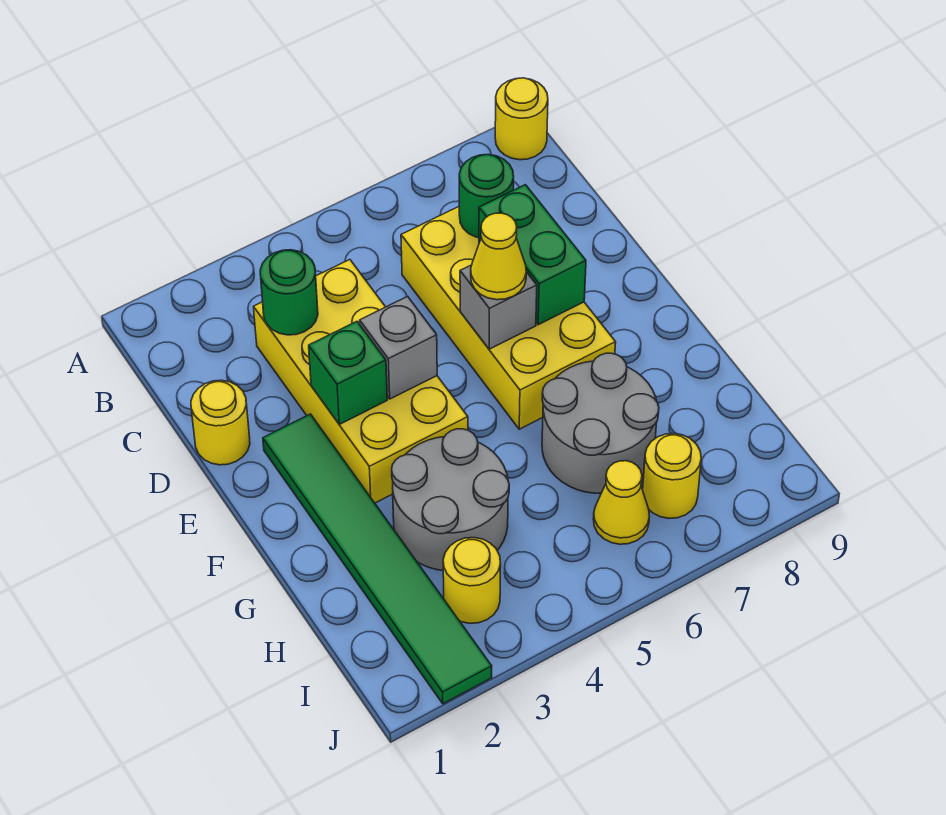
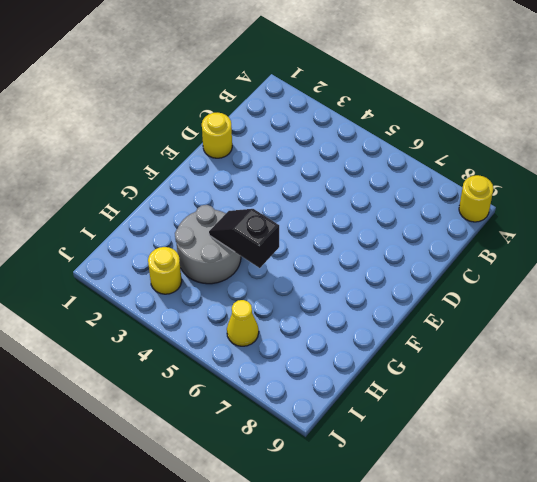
black 1x2 slope [209,209,279,268] -> none
none -> yellow 2x4 brick [254,260,468,503]
none -> yellow 2x4 brick [401,207,616,429]
none -> green 1x6 tile [263,414,492,704]

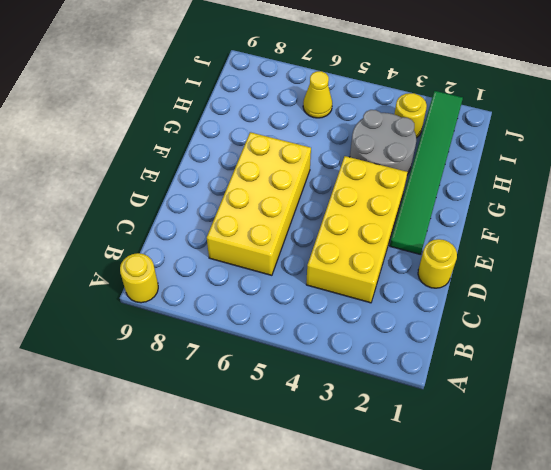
none -> grey 2x2 round brick [542,353,659,493]
none -> yellow 1x1 round brick [643,433,701,518]
none -> green 1x1 round brick [260,250,318,335]

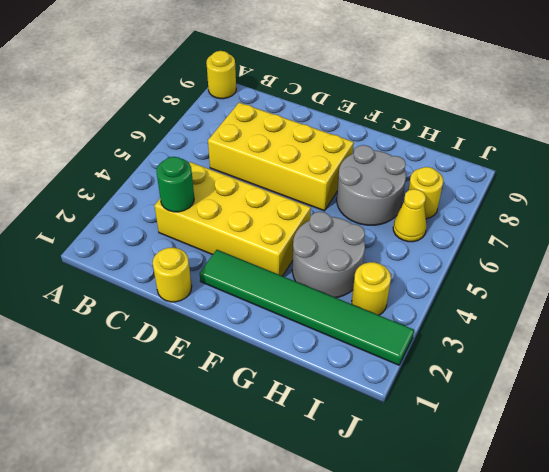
none -> green 1x1 round brick [459,155,514,238]
none -> green 1x2 brick [479,185,586,325]
none -> green 1x1 brick [309,322,387,424]

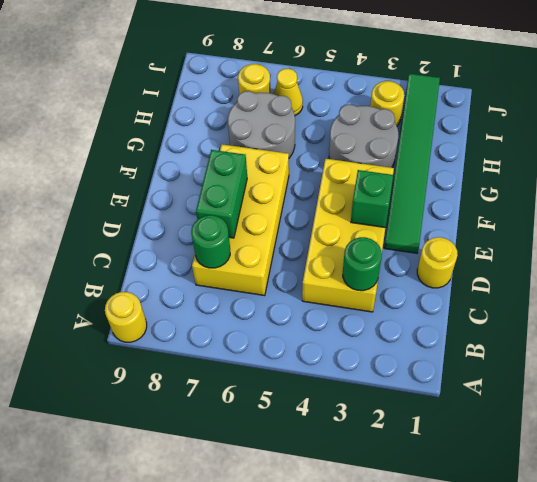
none -> grey 1x1 brick [360,297,437,399]
none -> grey 1x1 brick [460,265,537,349]
none -> yellow 1x1 cone [471,213,526,300]

